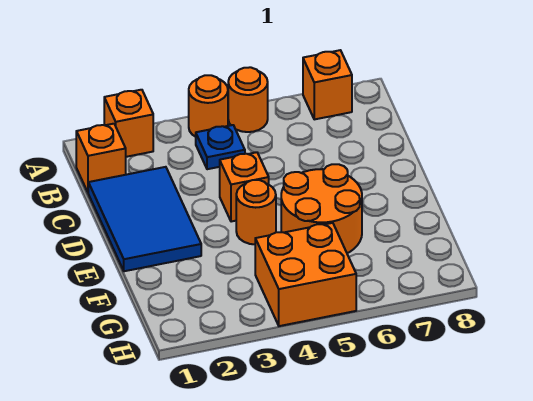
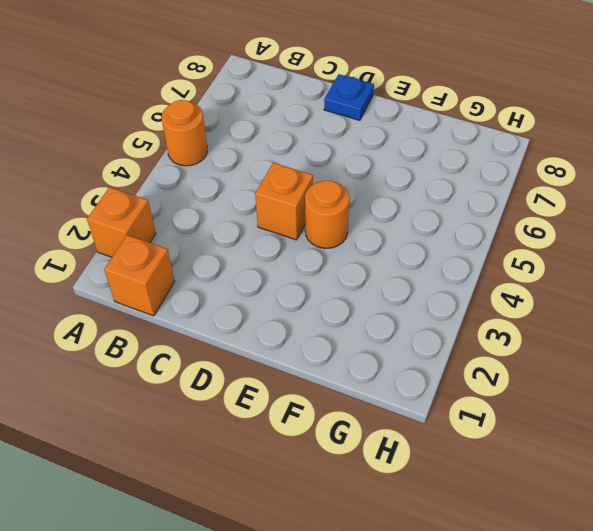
blue 1x1 plate [324,74,374,120] -> blue 1x1 plate moved to [196,125,245,169]
none -> orange 1x1 round brick [189,75,228,137]
none -> orange 1x1 brick [303,50,352,119]

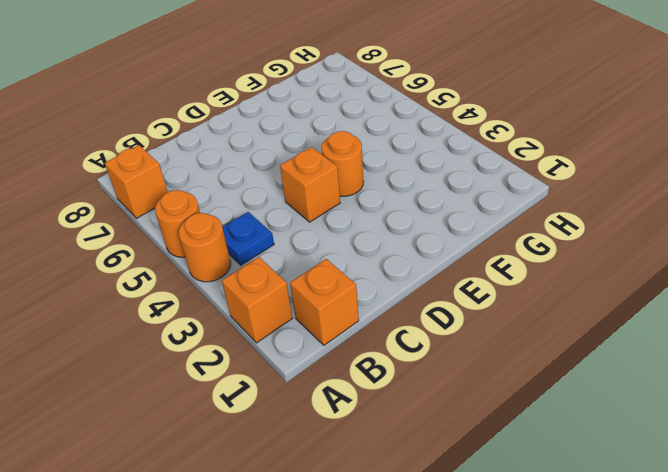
none -> blue 2x3 tile [88,167,201,271]
none -> orange 2x2 round brick [281,164,362,253]

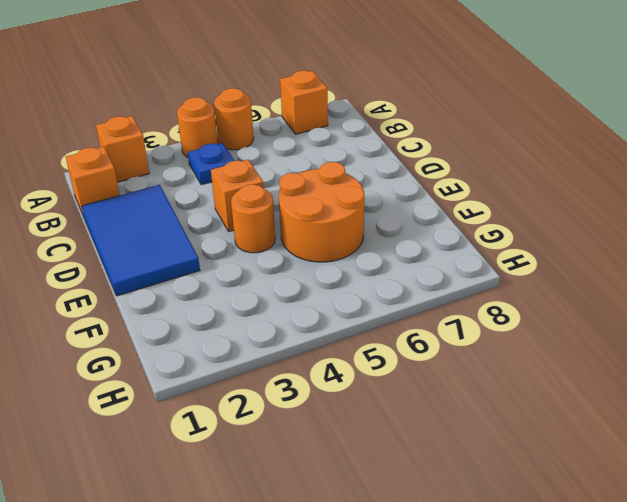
none -> orange 2x2 brick [255,223,356,326]

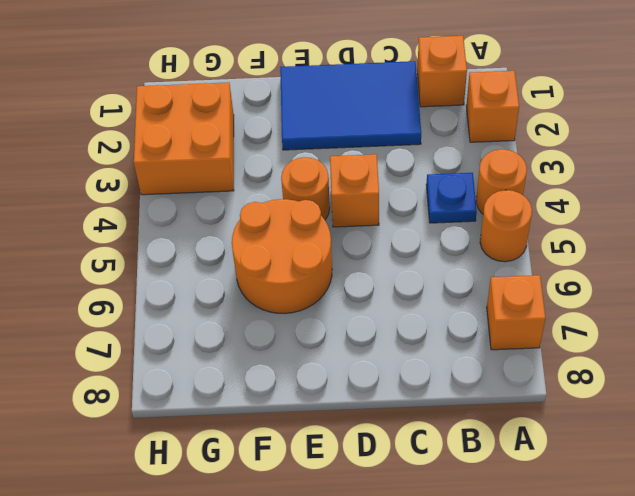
orange 2x2 brick [134,82,234,195] -> orange 2x2 brick moved to [255,223,356,326]

